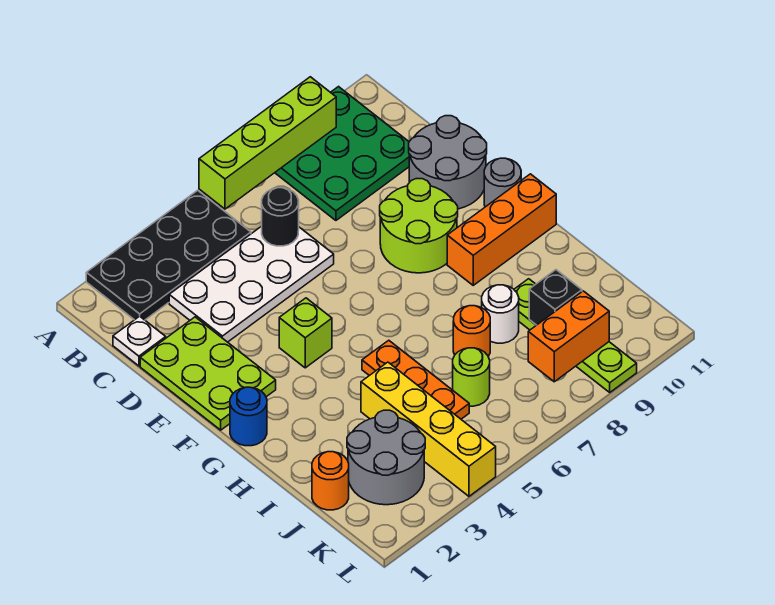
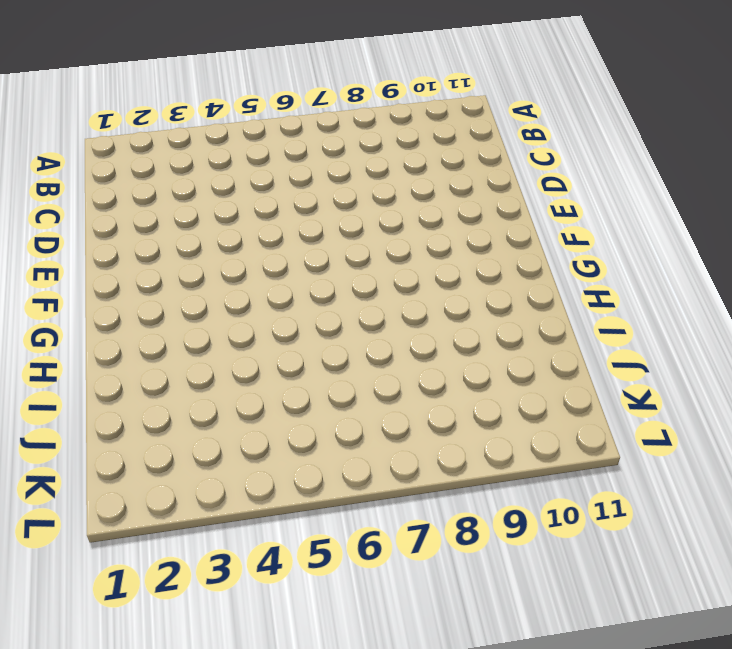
none -> black 2x4 plate [86,190,251,320]
none -> green 3x3 plate [275,87,409,220]
none -> white 1x1 plate [113,316,166,366]

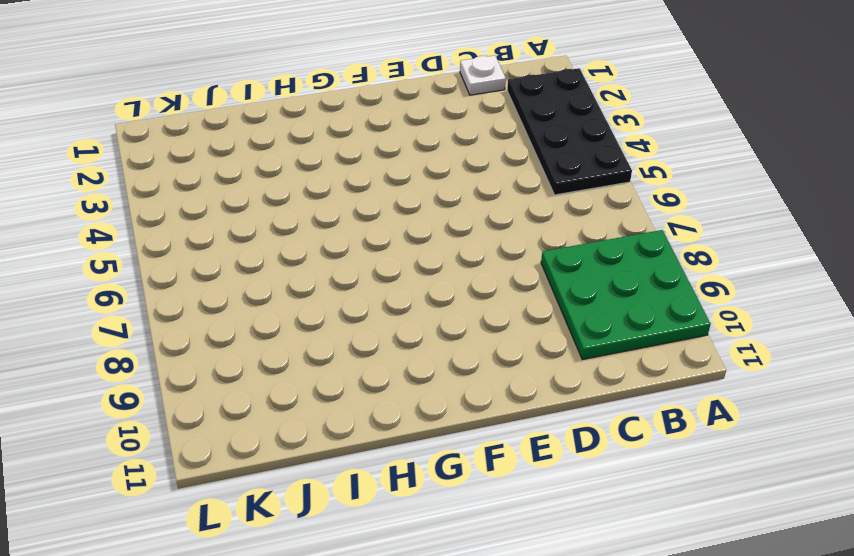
none -> white 2x4 plate [169,226,334,342]
none -> lime 2x3 plate [140,317,276,430]
none -> grey 2x2 round brick [409,116,487,209]

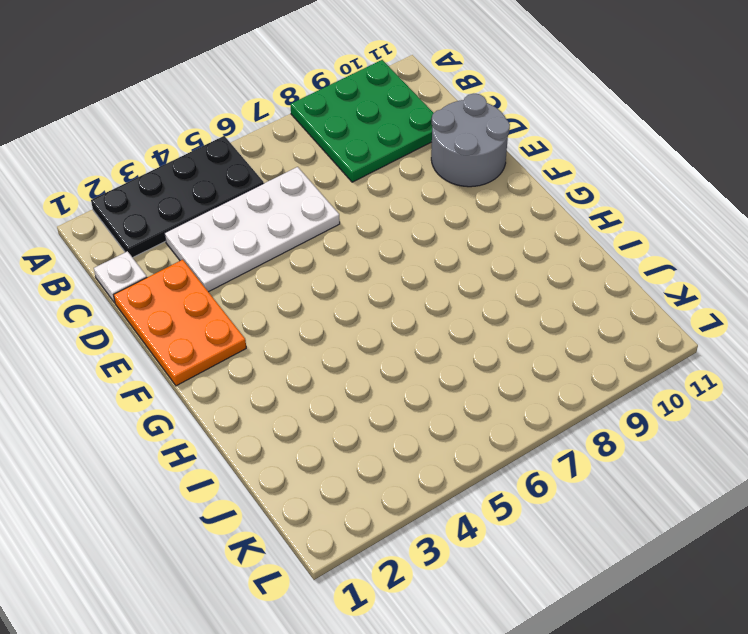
orange 2x3 plate [114,260,246,386] -> lime 2x3 plate [140,317,276,430]
none -> lime 2x2 round brick [380,179,458,273]
none -> lime 1x1 brick [279,298,332,368]
none -> grey 1x1 round brick [484,158,521,207]

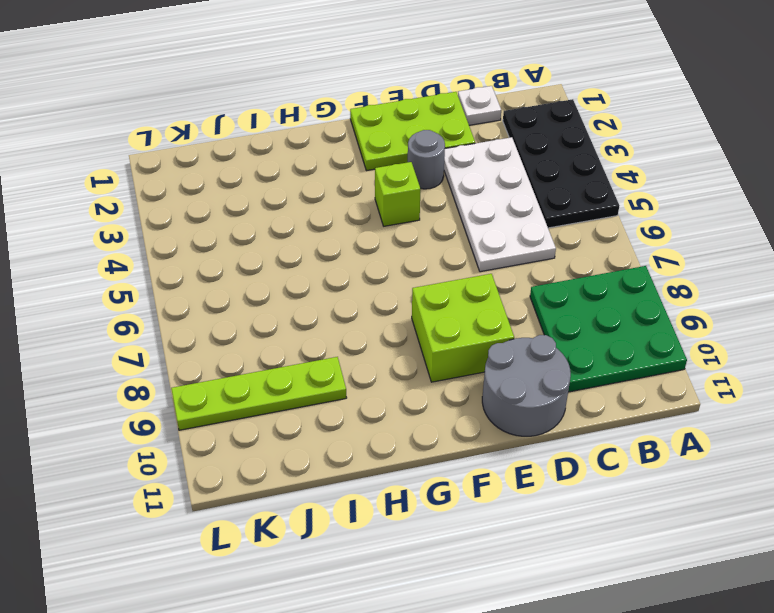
grey 1x1 round brick [408,130,445,189] -> grey 1x1 round brick moved to [484,158,521,207]
lime 2x2 brick [412,274,514,382] -> lime 2x2 round brick [380,179,458,273]
none -> blue 1x1 round brick [230,387,267,446]
none -> orange 1x3 brick [447,174,556,285]
none -> orange 1x3 plate [362,340,469,419]

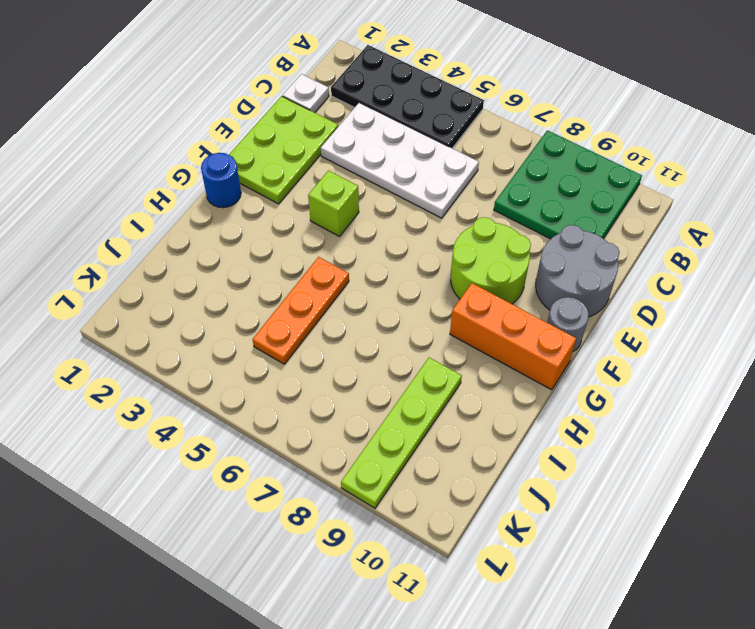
none -> yellow 1x4 brick [361,362,496,496]
none -> orange 1x1 round brick [453,306,490,356]
none -> white 1x1 round brick [482,285,519,343]

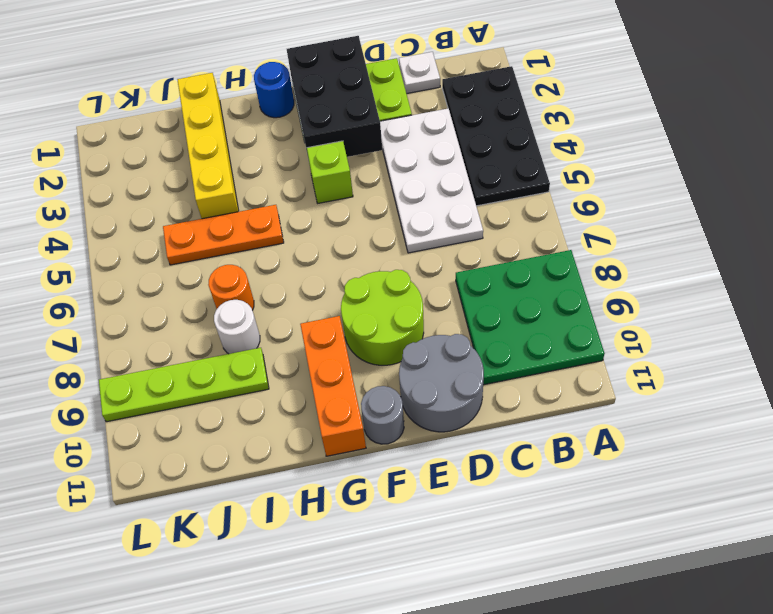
black 2x3 brick [287,36,382,157] -> none
yellow 1x4 brick [177,73,239,219] -> yellow 1x4 brick turned to [361,362,496,496]
none -> orange 1x1 round brick [312,452,349,510]
none -> grey 2x2 round brick [347,410,425,505]
none -> lime 1x1 round brick [453,348,490,406]

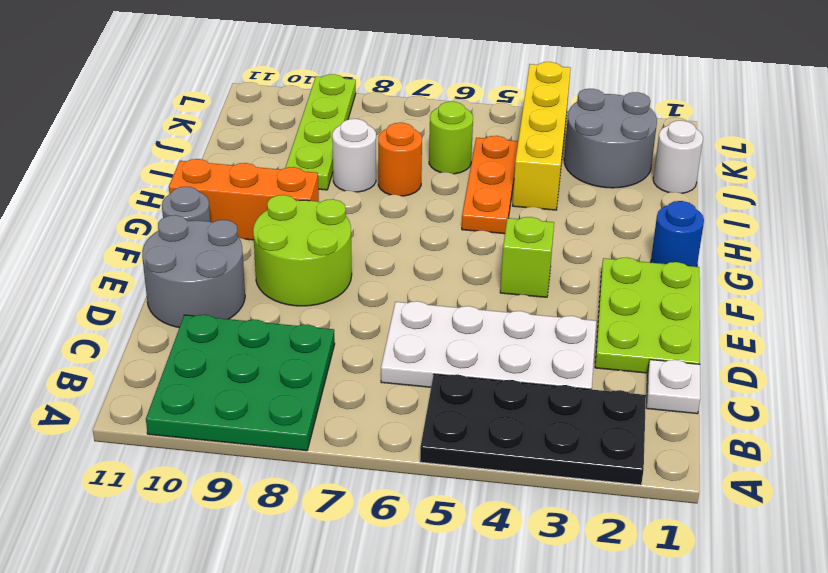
white 1x1 round brick [653,121,703,193] -> orange 1x1 round brick [312,452,349,510]
none -> lime 1x4 brick [199,77,336,209]
none -> black 1x1 round brick [262,188,299,246]
none -> black 1x1 brick [529,270,582,325]

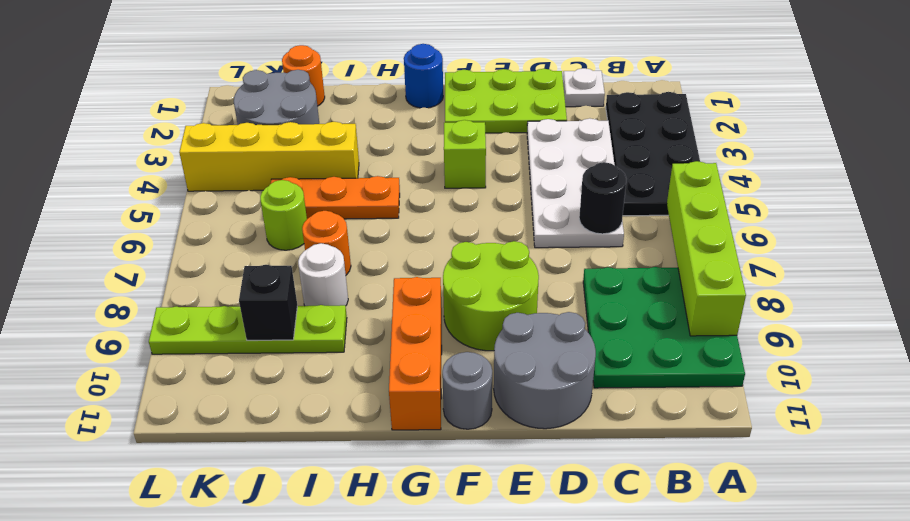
none -> orange 1x2 brick [528,291,609,382]

